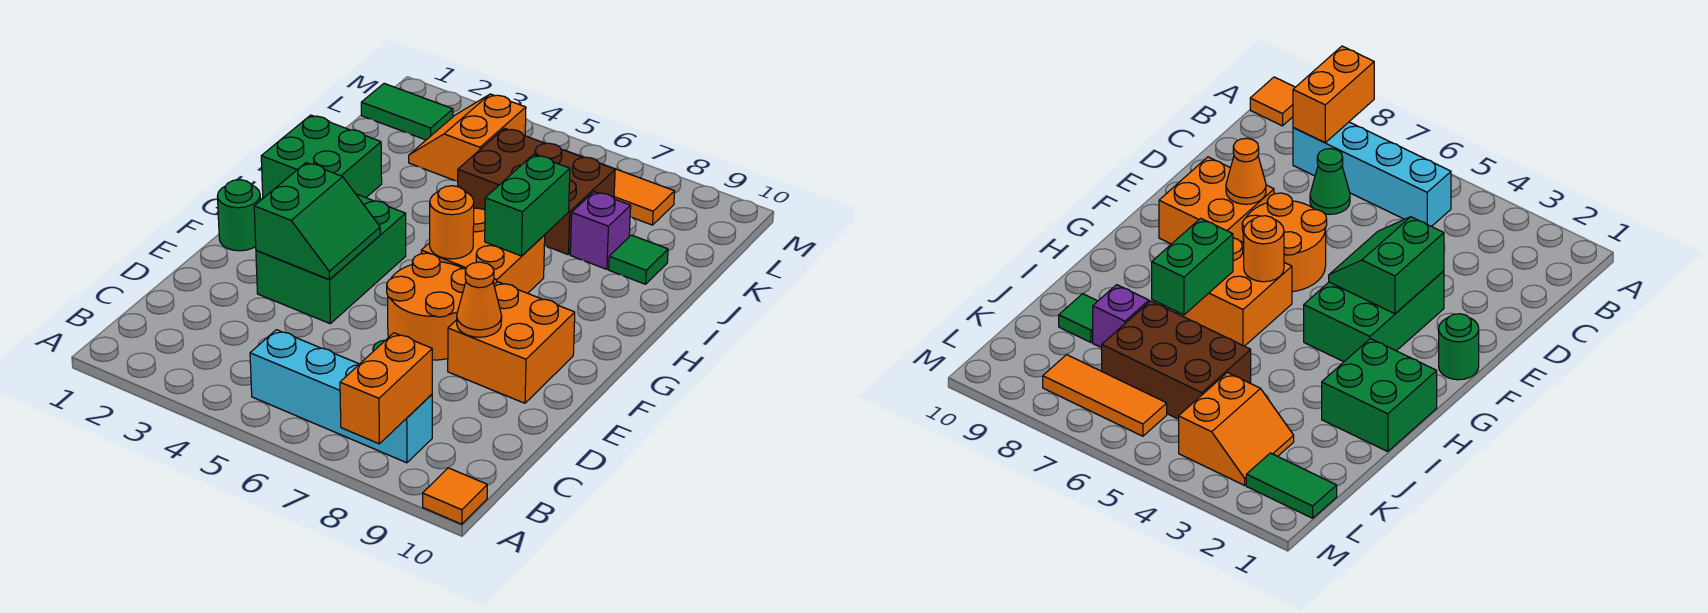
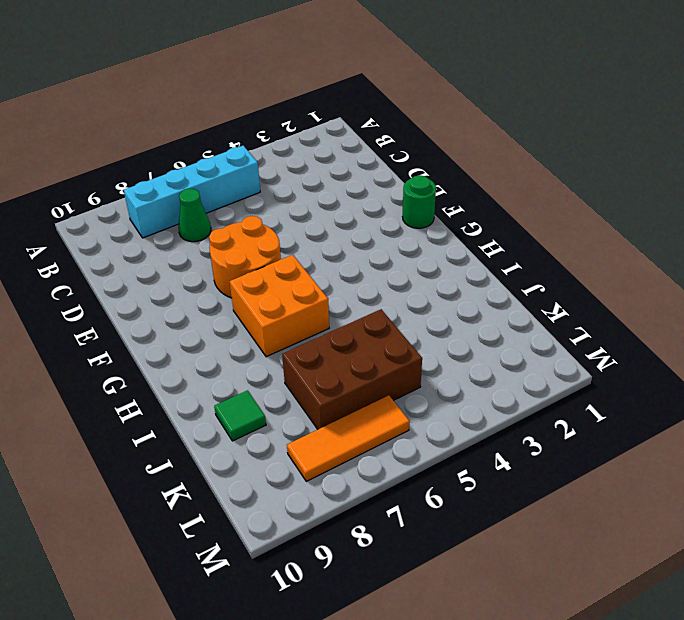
none -> orange 1x1 tile [423,468,487,524]
none -> green 2x3 brick [256,194,406,324]
none -> orange 2x2 brick [448,282,575,403]

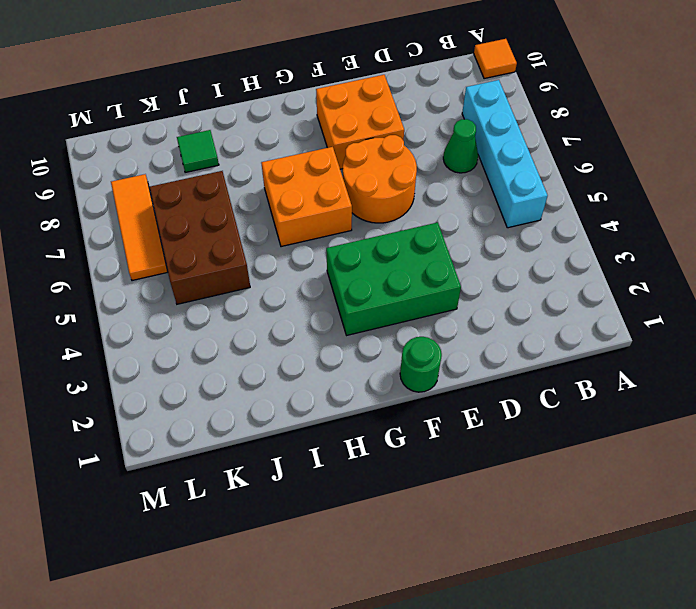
none -> green 2x2 brick [261,115,382,198]
none -> purple 1x1 brick [570,192,631,269]
none -> orange 2x2 slope [409,94,526,181]

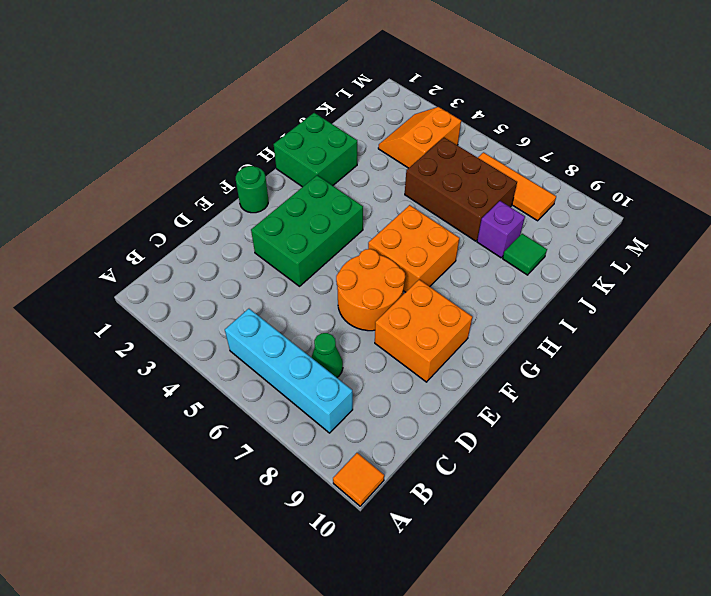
none -> green 1x2 tile [361,83,453,140]
none -> orange 1x2 brick [340,333,432,444]
none -> green 2x2 slope [254,163,380,280]

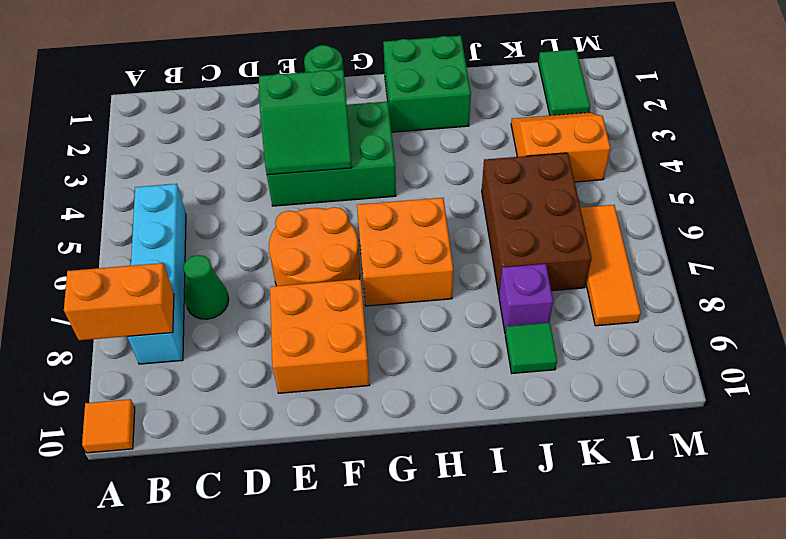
none -> orange 1x1 cone [457,262,502,337]
none -> orange 1x1 round brick [430,186,474,259]
none -> green 1x2 brick [485,155,570,256]

